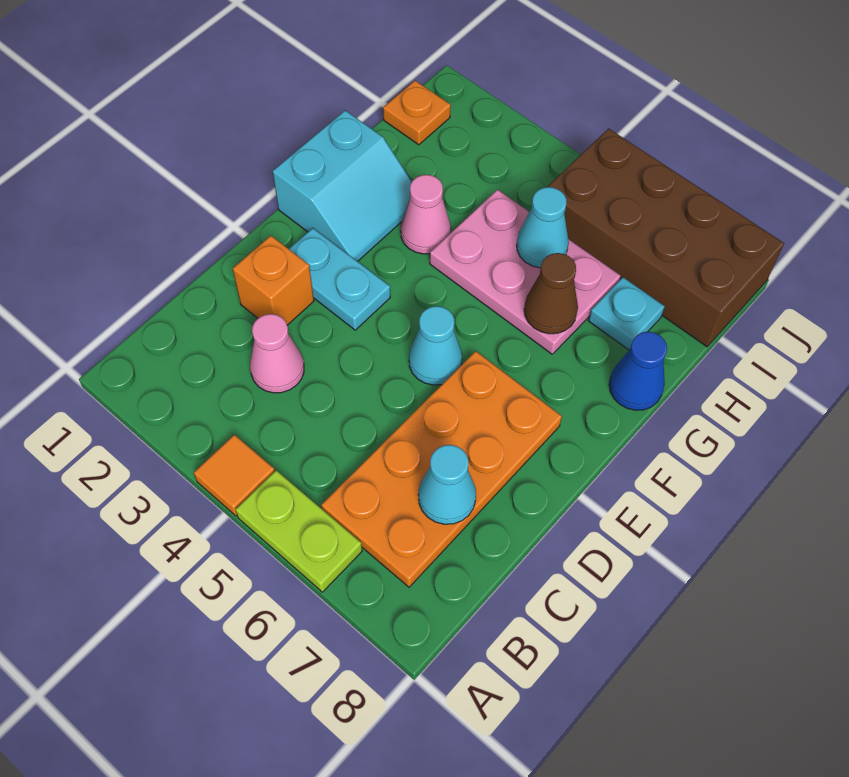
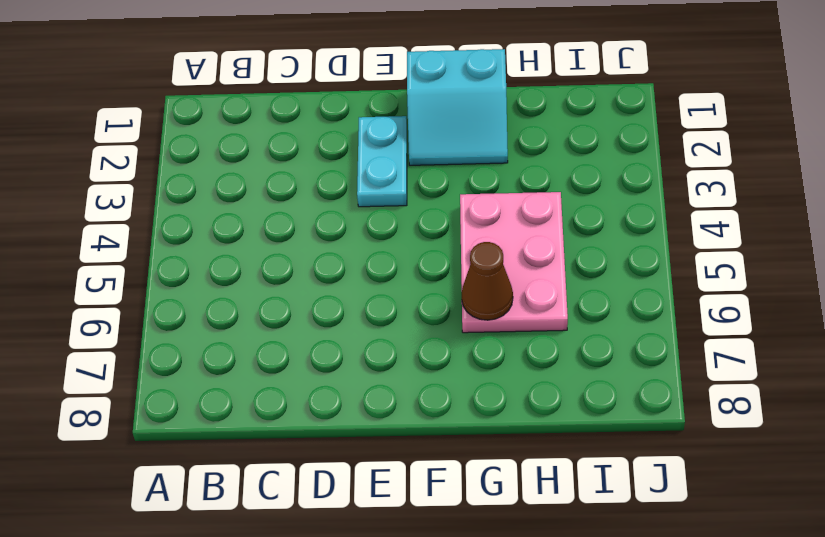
none -> orange 1x1 tile [194,435,275,516]
none -> lime 1x2 plate [236,470,362,592]
none -> orange 2x4 plate [321,351,562,587]

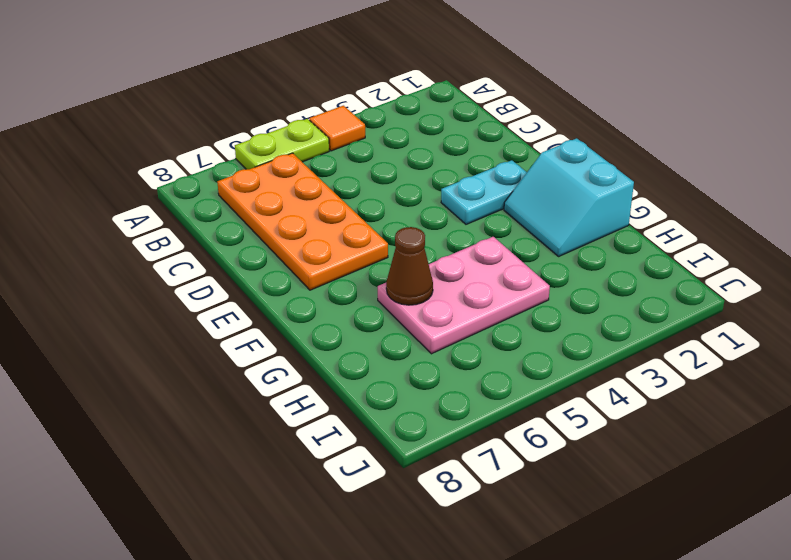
none -> pink 1x1 cone [250,314,304,393]
none -> orange 1x1 brick [233,236,314,325]
none -> cyan 1x1 cone [409,306,462,385]

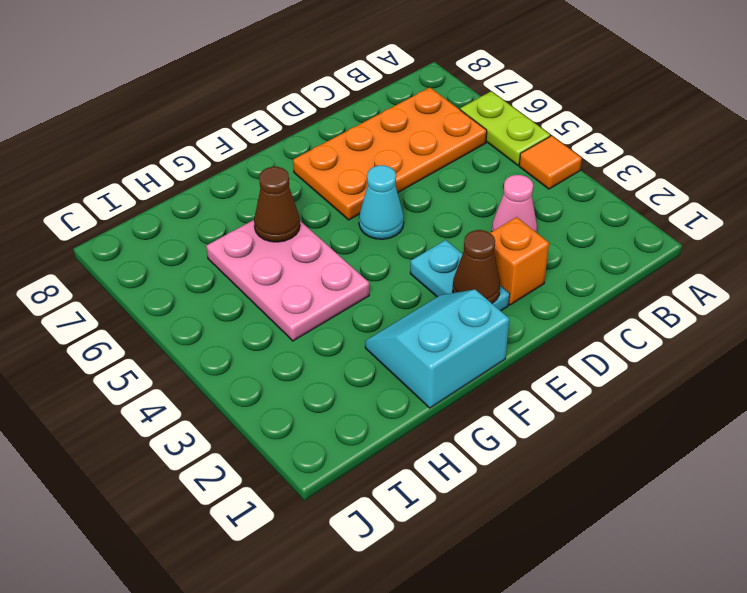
brown 1x1 cone [453,230,500,303] -> none
none -> pink 1x1 cone [401,175,451,254]
none -> blue 1x1 cone [609,332,667,410]
none -> cyan 1x1 plate [588,277,665,350]

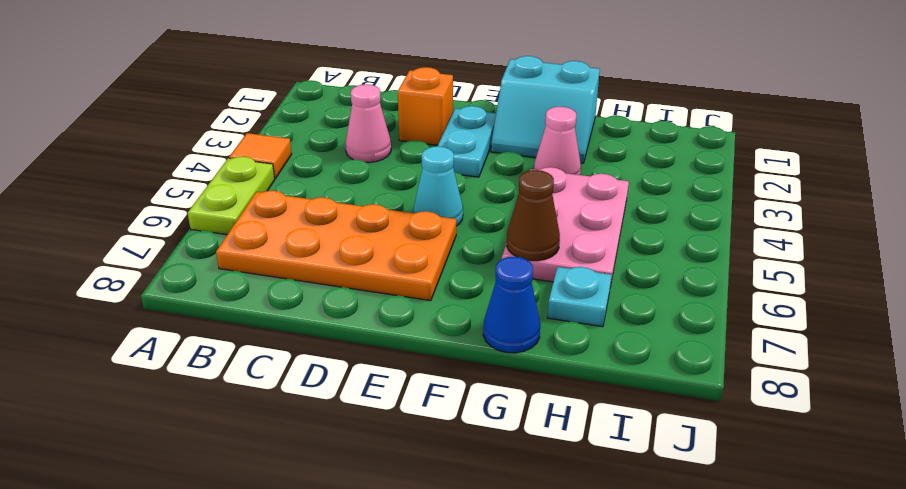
none -> orange 1x1 plate [383,81,451,145]
none -> brown 2x4 brick [547,129,784,347]
none -> cyan 1x1 cone [418,445,476,524]

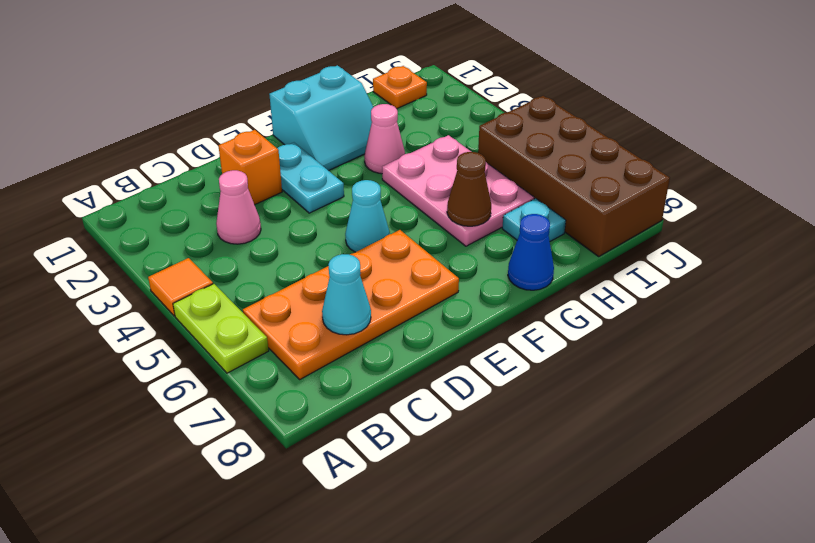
none -> cyan 1x1 cone [516,187,569,268]

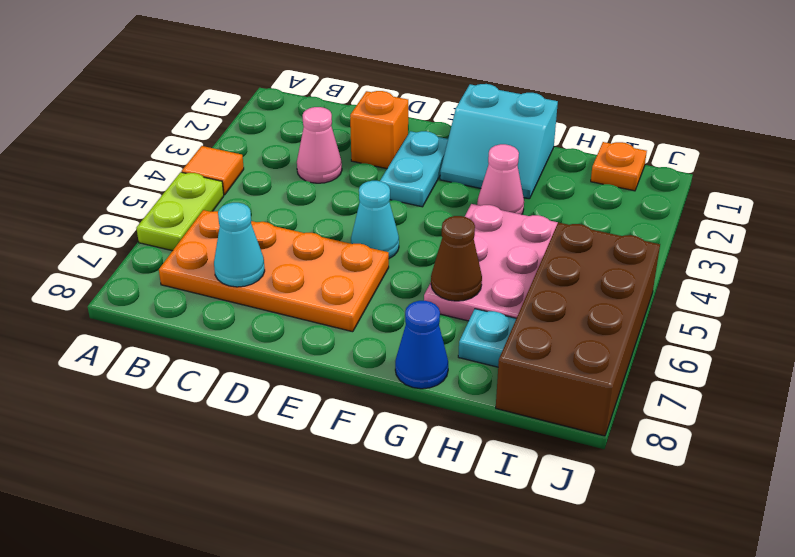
none -> cyan 1x1 cone [516,187,569,268]

